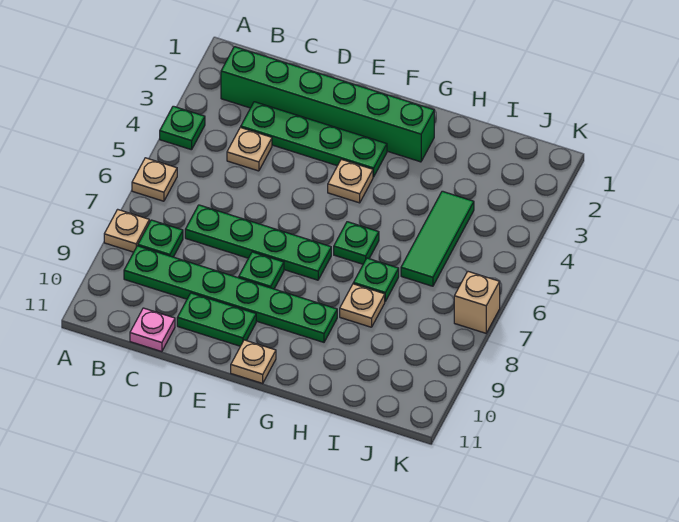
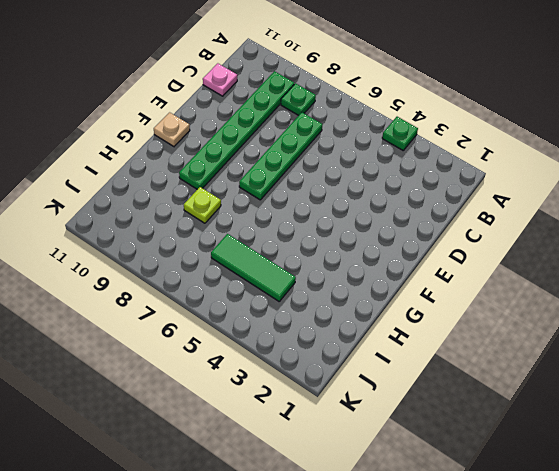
lime 1x1 plate [184,187,221,223] -> tan 1x1 plate [340,284,385,327]
none -> tan 1x1 plate [132,158,177,201]
none -> tan 1x1 plate [104,209,149,252]
none -> green 1x6 brick [221,47,434,162]

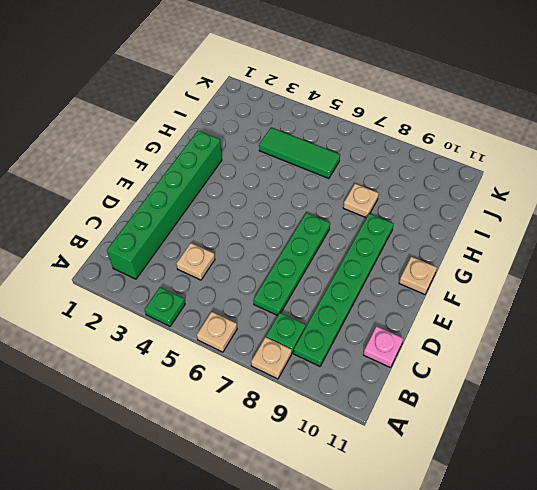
none -> green 1x4 plate [241,102,387,177]
none -> green 1x2 plate [177,293,256,346]
none -> green 1x1 plate [239,252,284,289]

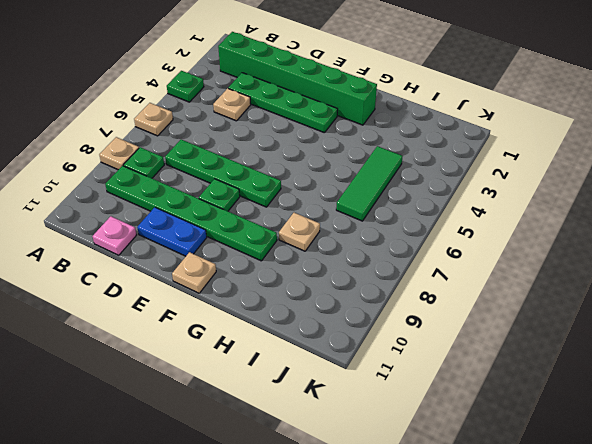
blue 1x2 plate [137,207,207,256] -> green 1x2 plate [177,293,256,346]
none -> tan 1x1 plate [328,159,373,203]
none -> green 1x1 plate [334,222,379,264]
none -> green 1x1 plate [353,258,399,301]

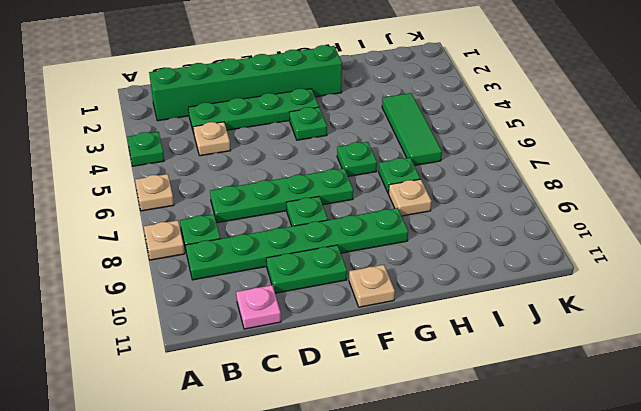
green 1x1 plate [290,107,327,140] -> tan 1x1 plate [328,159,373,203]
none -> tan 1x1 brick [454,272,500,333]

